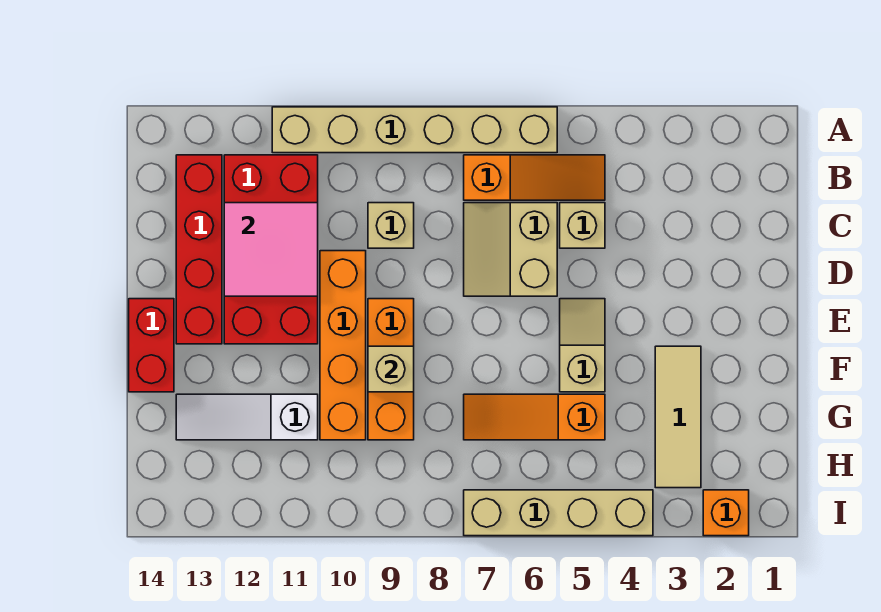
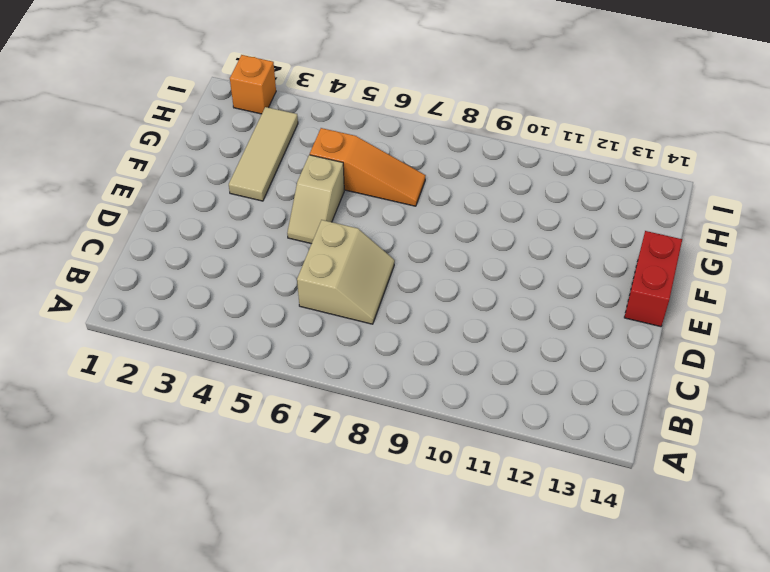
none -> tan 1x6 brick [272,107,557,153]
none -> orange 1x3 slope [464,155,605,200]
none -> red 2x4 brick [224,155,318,344]

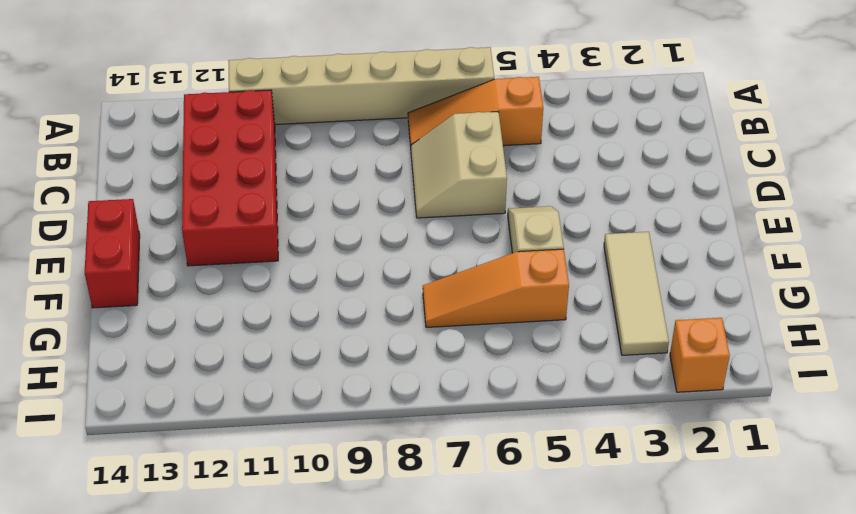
orange 1x3 slope [408,77,543,146] -> orange 1x3 slope turned to [464,155,605,200]
none -> red 1x4 brick [176,155,222,344]
none -> tan 1x1 brick [560,203,605,248]
none -> tan 1x1 brick [368,203,414,248]

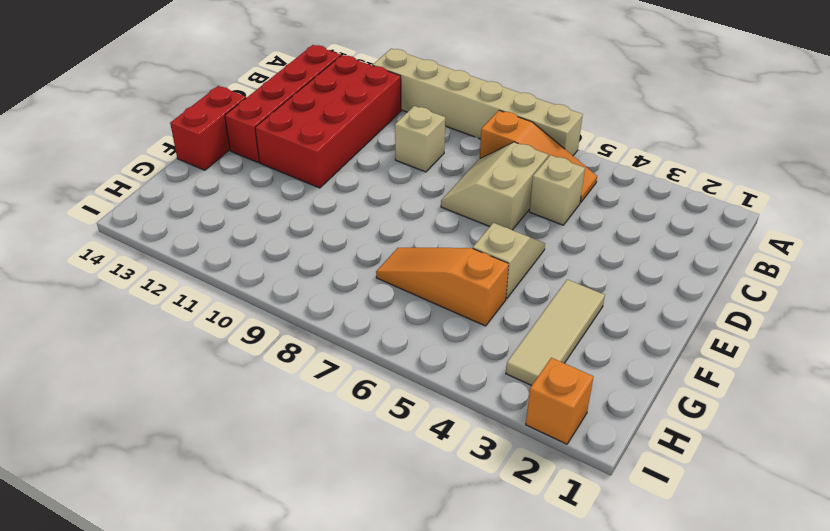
none -> orange 1x4 brick [320,251,366,440]
none -> orange 1x3 brick [368,299,414,440]
none -> white 1x3 slope [176,394,318,440]

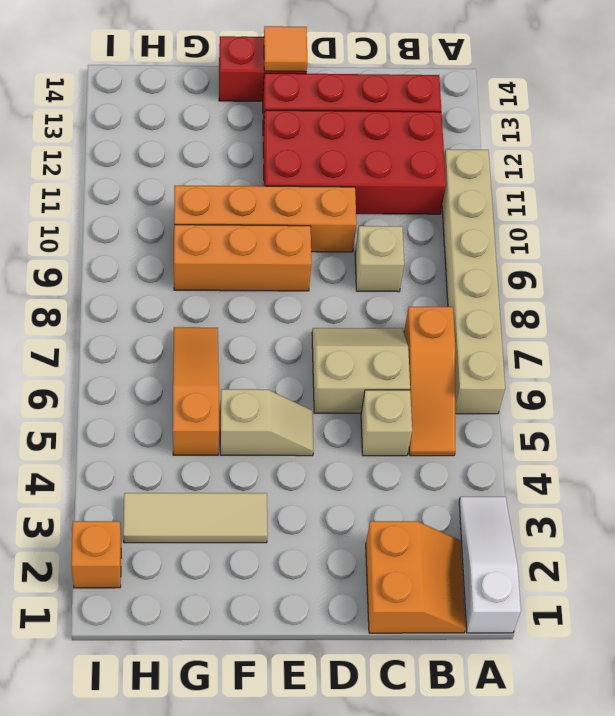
white 1x3 slope [459,497,521,633] -> white 1x3 slope moved to [176,394,318,440]
orange 2x2 slope [366,521,466,633] -> none
orange 1x1 tile [264,26,307,72] -> none
none -> tan 1x4 brick [464,490,653,536]
none -> pink 2x2 tile [224,203,318,296]
none -> tan 1x1 brick [368,346,414,392]

